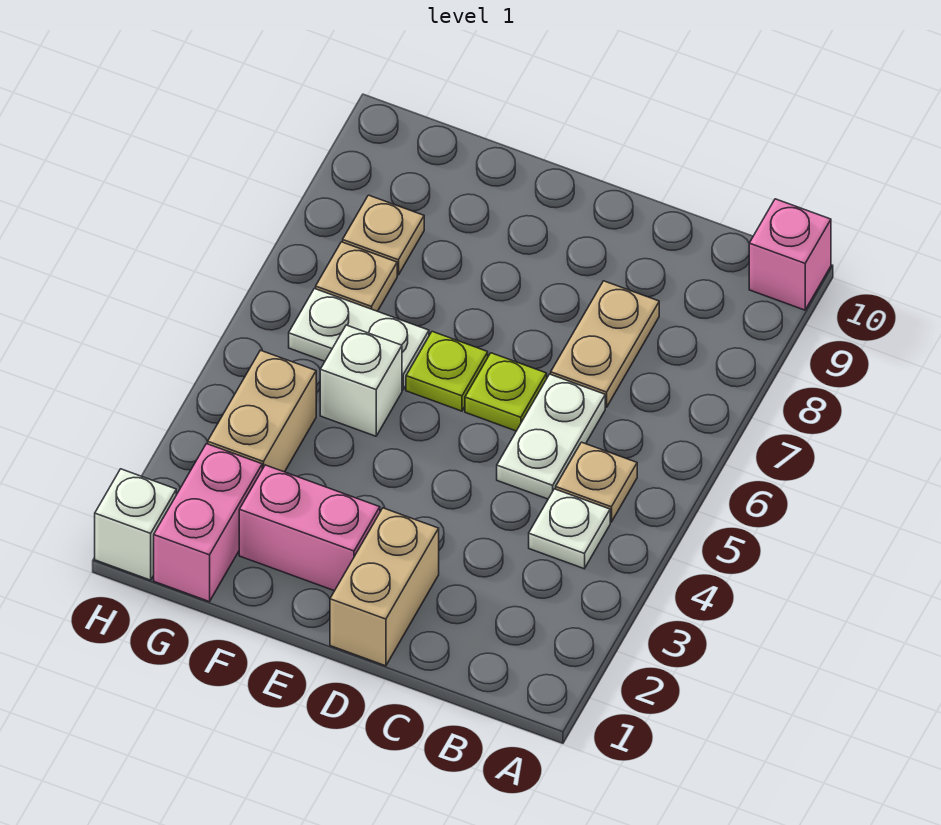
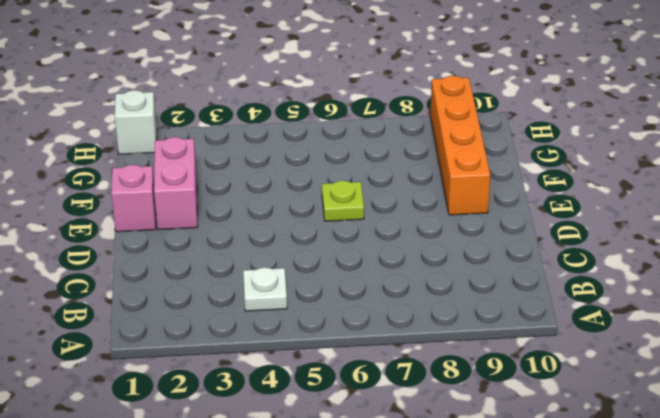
pink 1x1 brick [111,165,156,232] -> pink 1x1 brick moved to [749,199,831,310]
orange 1x4 brick [430,76,490,215] -> none
none -> tan 1x1 plate [556,442,637,522]
none -> white 1x2 plate [497,374,605,499]
none -> tan 1x2 plate [551,281,659,407]

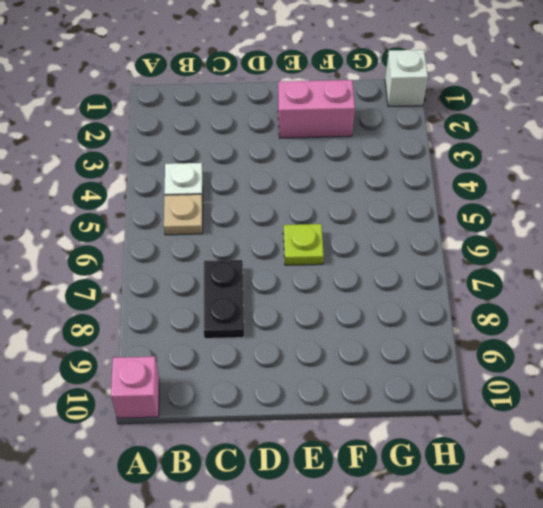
black 1x2 plate [204,260,244,339] -> tan 1x2 plate [551,281,659,407]
none -> white 1x2 plate [497,374,605,499]
none -> tan 1x2 brick [330,508,439,666]
none -> lime 1x1 plate [465,353,547,431]

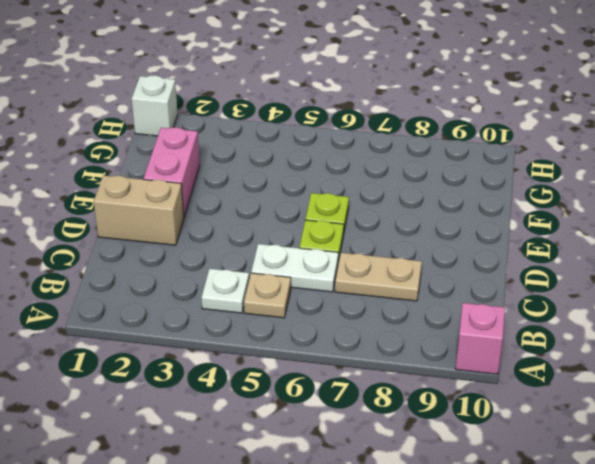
none -> white 1x1 brick [320,325,402,436]
none -> white 1x2 plate [289,289,429,390]
none -> pink 1x2 brick [154,444,262,602]

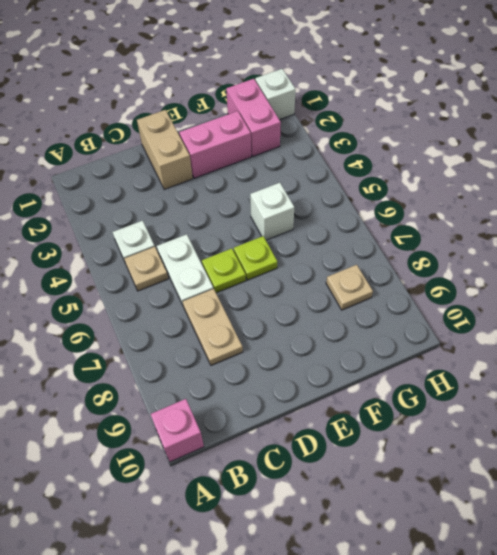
none -> white 1x2 plate [289,289,429,390]
none -> tan 1x2 brick [208,350,316,472]
none -> tan 1x1 plate [316,242,397,311]

